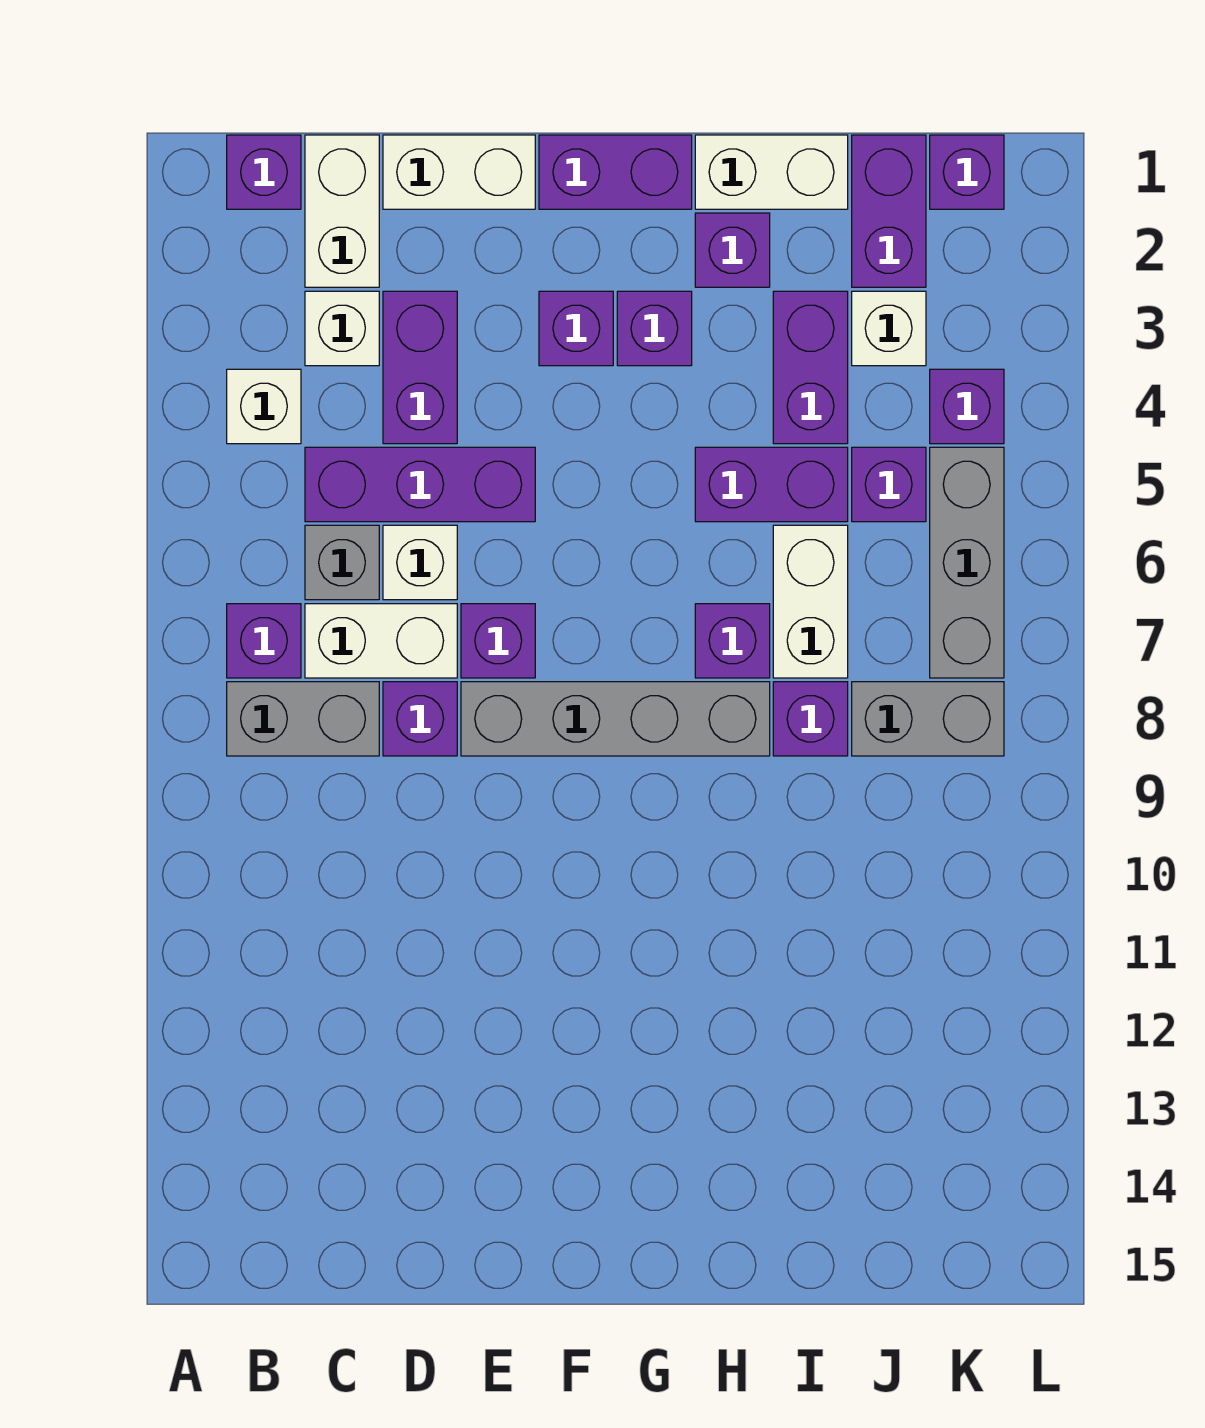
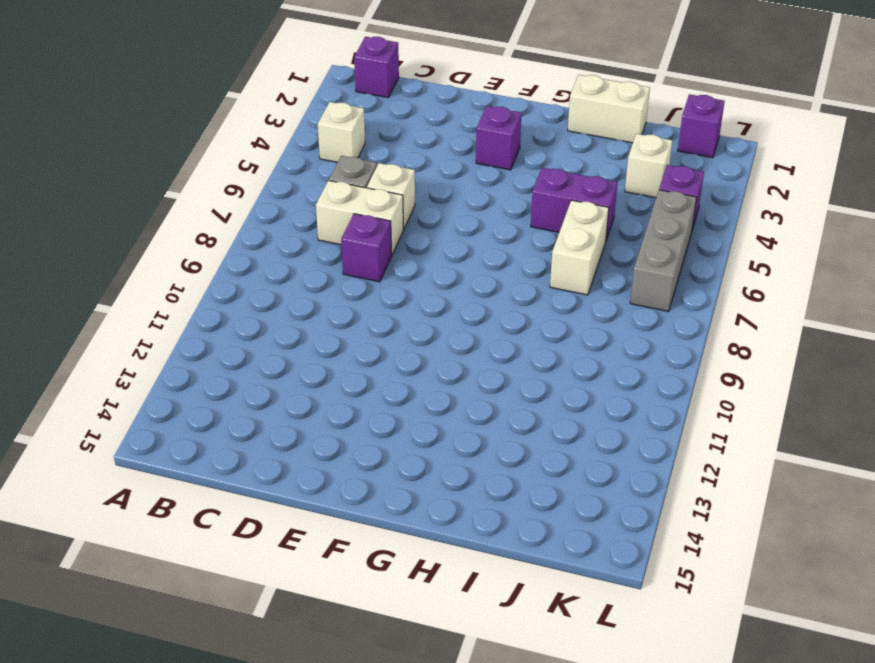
none -> purple 1x1 brick [227,604,301,678]
none -> grey 1x2 brick [227,682,379,756]
none -> white 1x2 brick [305,135,379,287]
none -> white 1x1 brick [305,291,379,366]

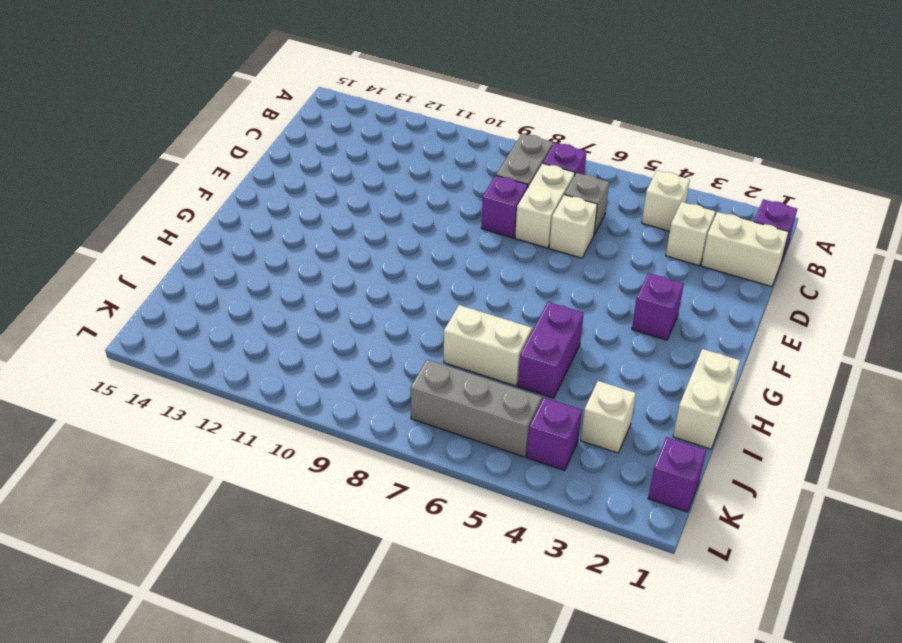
none -> purple 1x3 brick [305,447,535,522]
none -> white 1x2 brick [383,135,535,209]
none -> purple 1x2 brick [383,291,457,444]
none -> purple 1x1 brick [461,604,535,678]

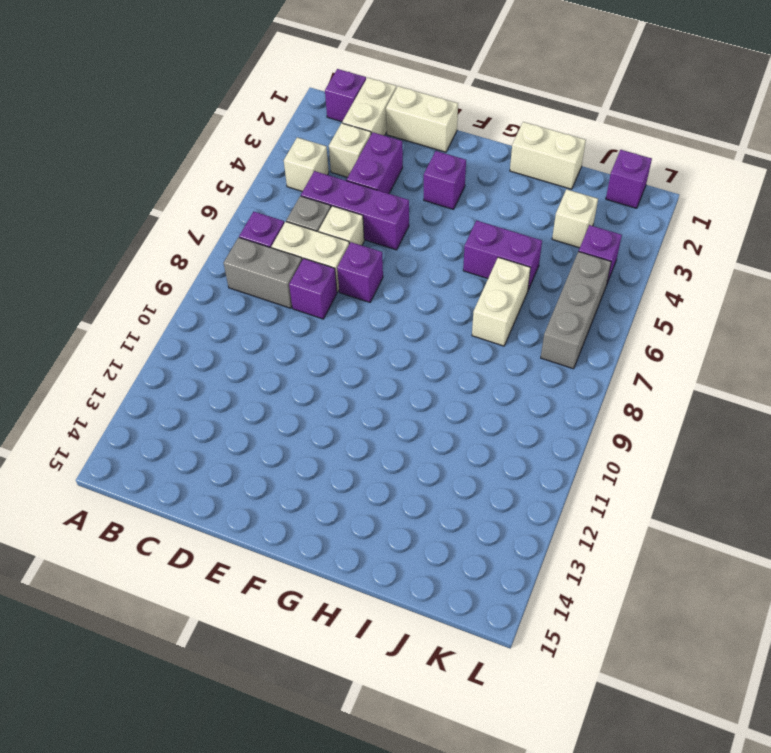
none -> grey 1x4 brick [461,682,770,756]
none -> purple 1x2 brick [539,135,692,209]
none -> purple 1x1 brick [617,291,692,366]
none -> purple 1x1 brick [695,213,770,287]

